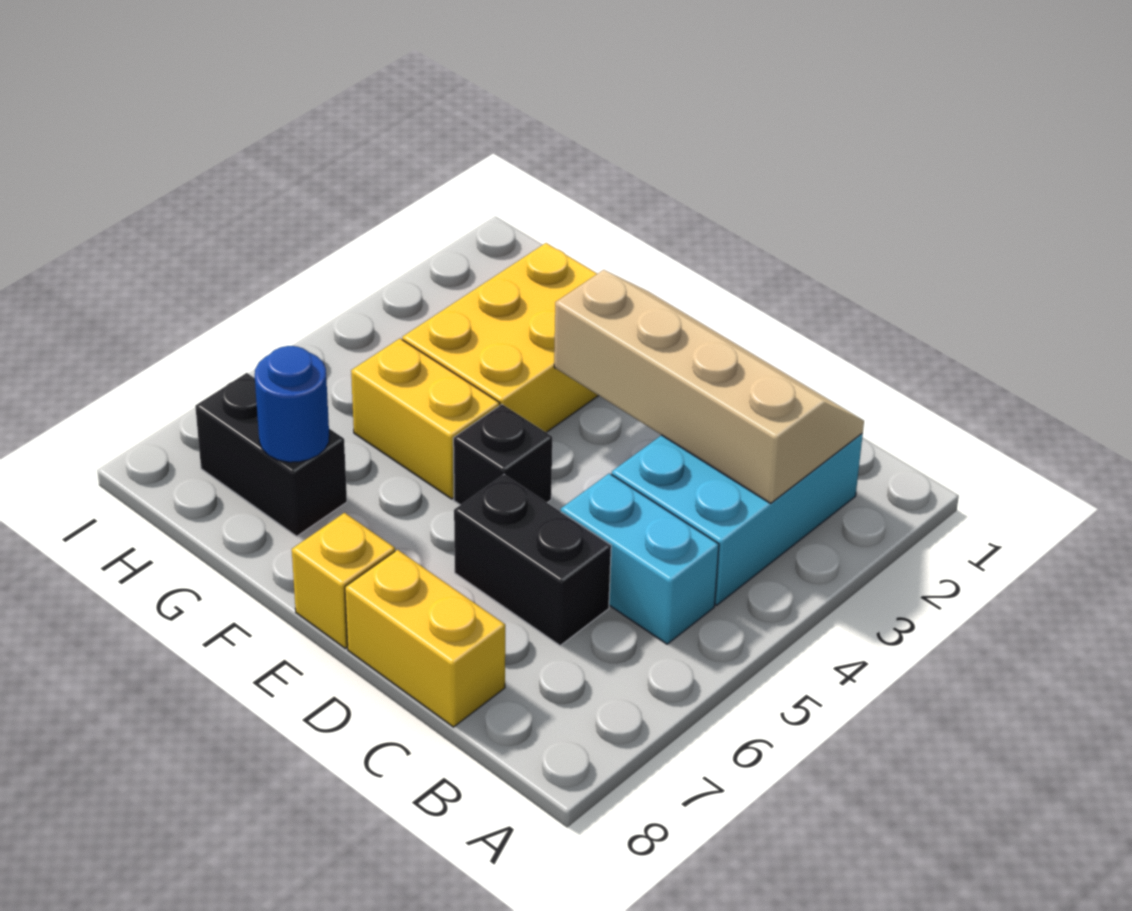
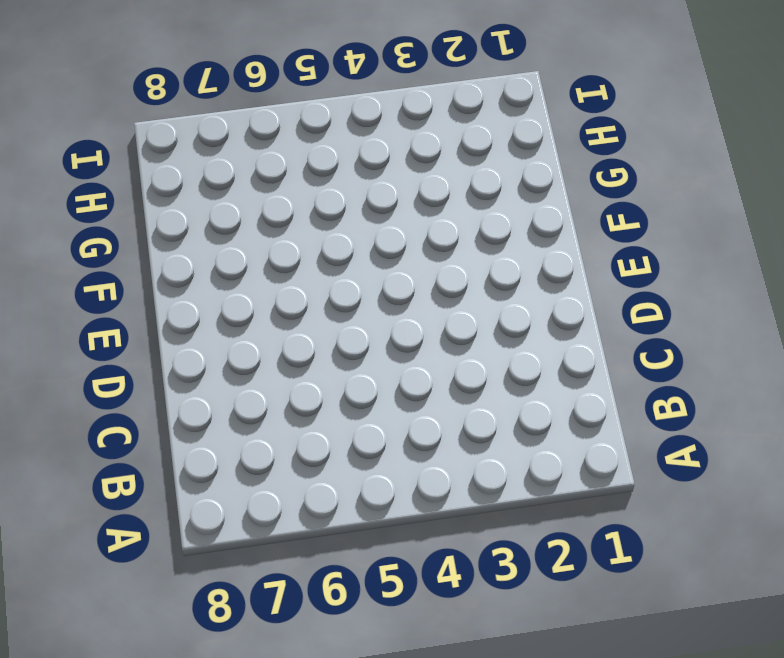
none -> cyan 2x3 brick [611,434,863,605]
none -> cyan 1x2 brick [561,473,719,644]

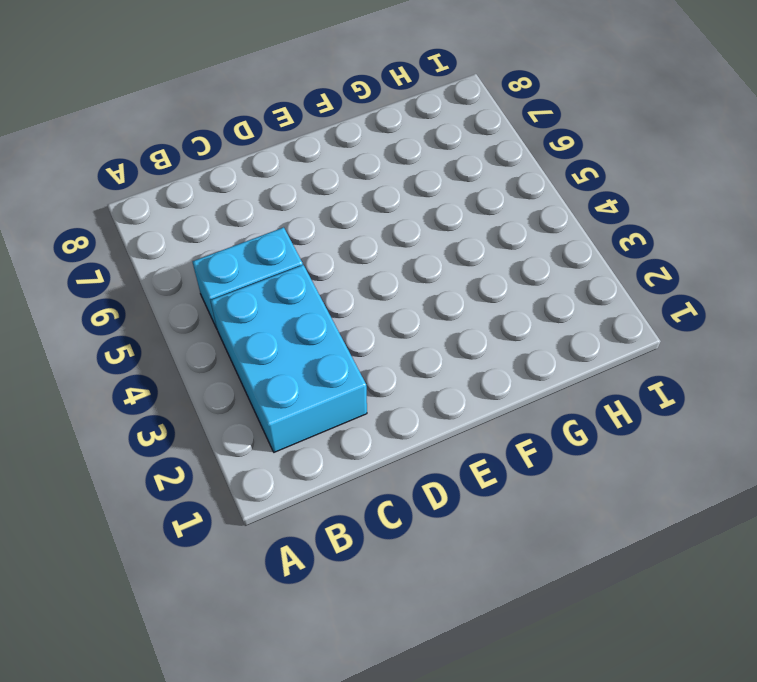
none -> black 1x2 brick [454,475,611,646]
none -> yellow 1x2 brick [345,550,505,727]

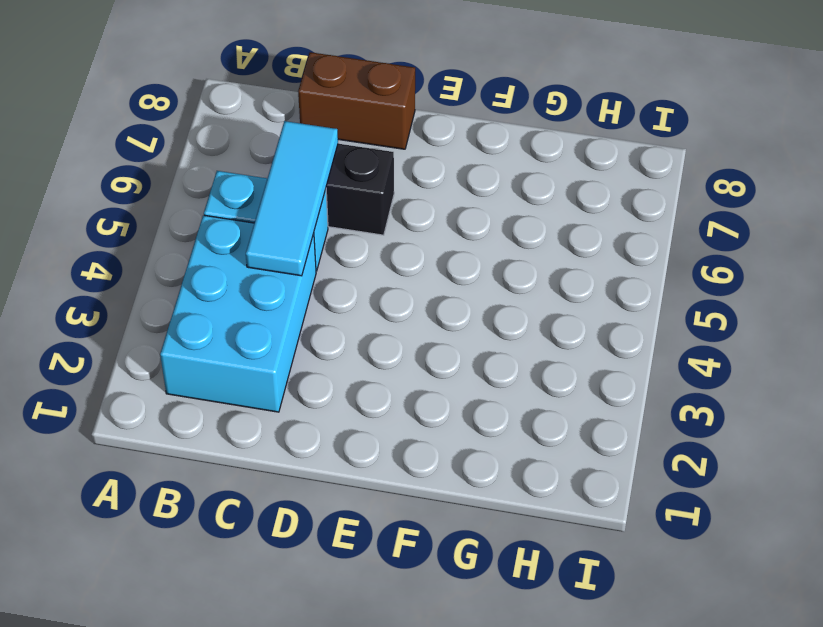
cyan 1x3 tile [246,121,338,276] -> none
brown 1x2 brick [298,52,415,149] -> yellow 1x2 brick [345,550,505,727]
none -> black 1x1 brick [453,404,552,505]
none -> yellow 1x1 brick [292,513,395,648]

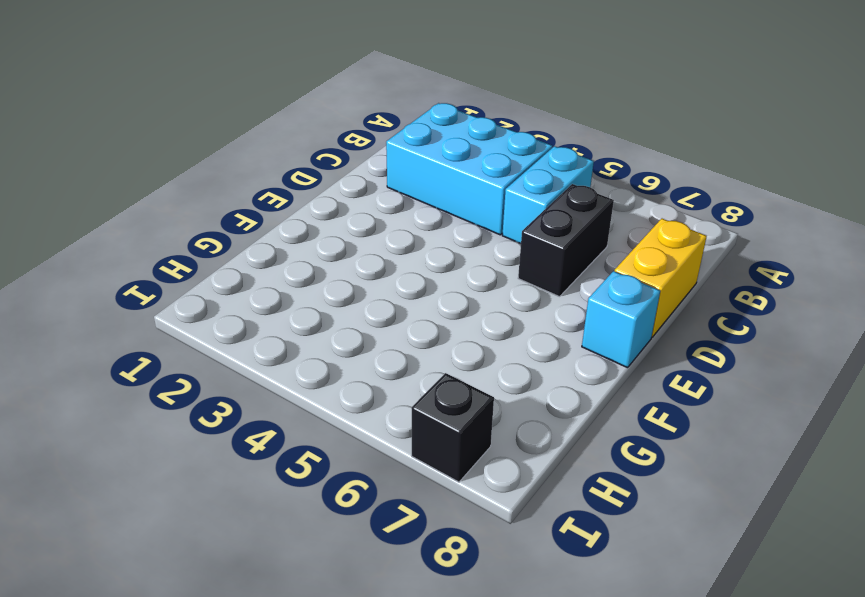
cyan 1x1 brick [582,271,660,368] -> yellow 1x1 brick [292,513,395,648]
black 1x1 brick [412,373,494,482] -> black 1x1 brick moved to [453,404,552,505]
none -> yellow 2x3 brick [402,243,598,433]
none -> yellow 1x2 brick [351,339,500,499]

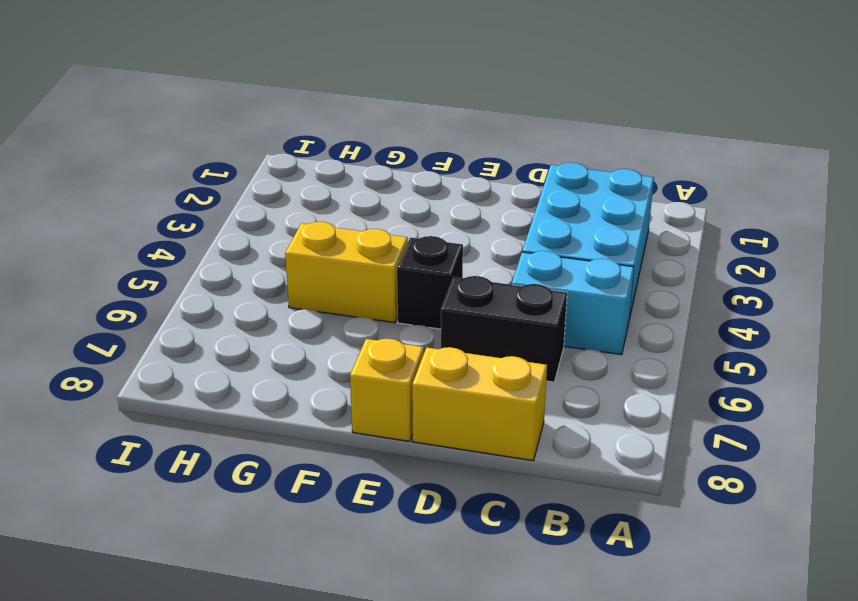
none -> yellow 2x3 brick [402,243,598,433]
none -> black 1x2 brick [195,373,347,536]

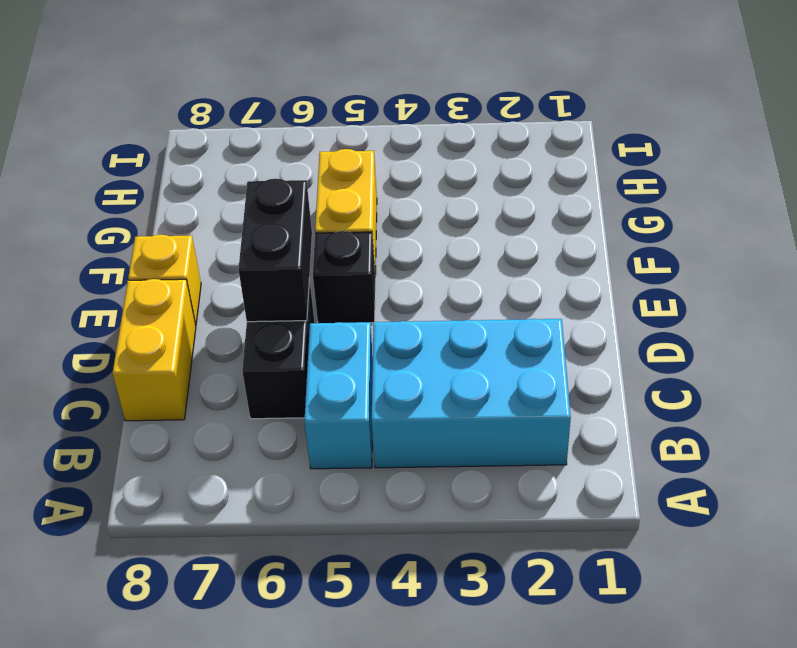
black 1x2 brick [238,179,312,322] -> black 1x2 brick moved to [195,373,347,536]
none -> yellow 2x3 brick [402,243,598,433]
none -> tan 2x4 slope [554,270,864,503]

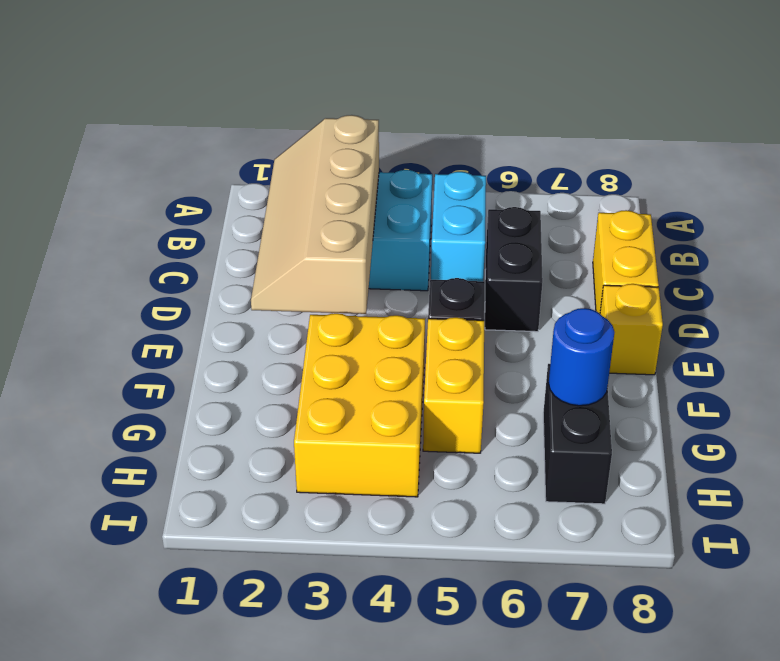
yellow 2x3 brick [294,313,425,497] -> yellow 2x3 brick turned to [402,243,598,433]

